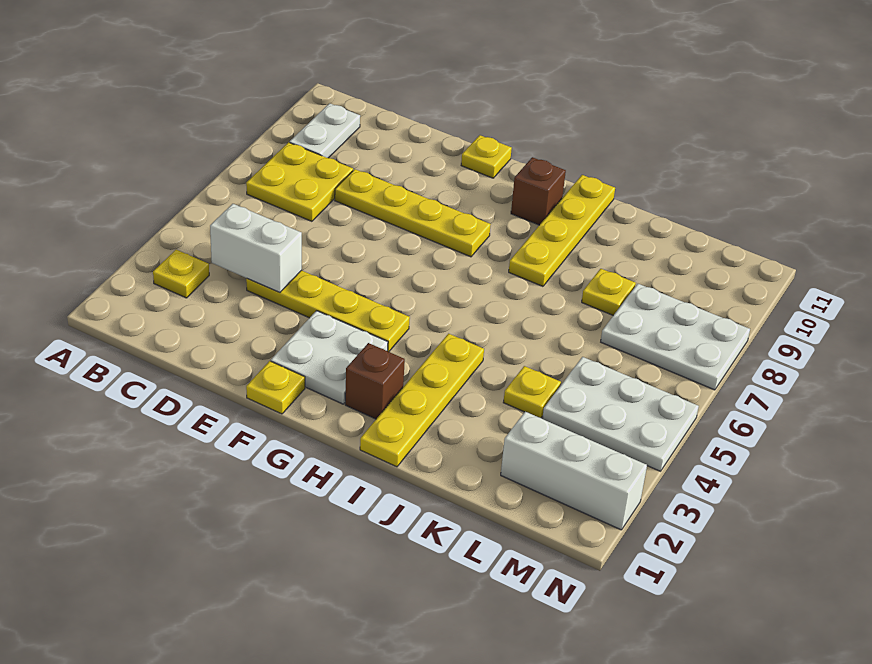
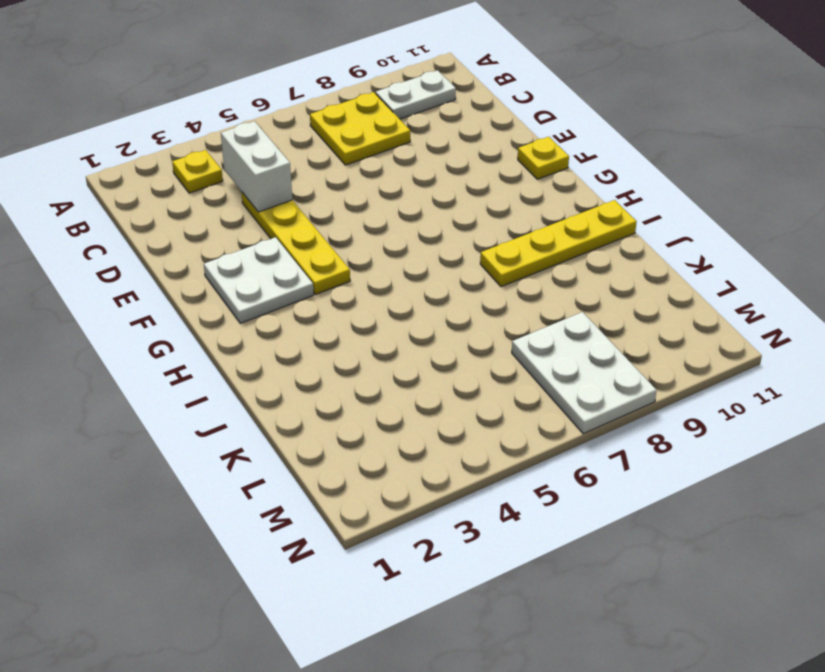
none -> yellow 1x4 plate [335,169,491,257]
none -> yellow 1x1 plate [246,361,305,414]
none -> brown 1x1 brick [345,343,405,419]

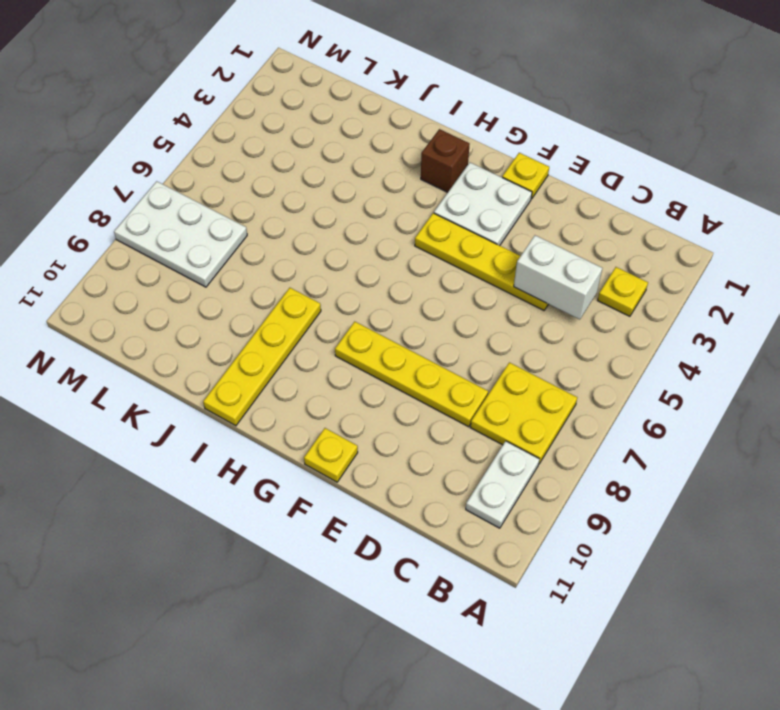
none -> brown 1x1 brick [511,157,566,225]
none -> yellow 1x4 plate [360,334,484,467]
none -> yellow 1x1 plate [503,366,561,418]

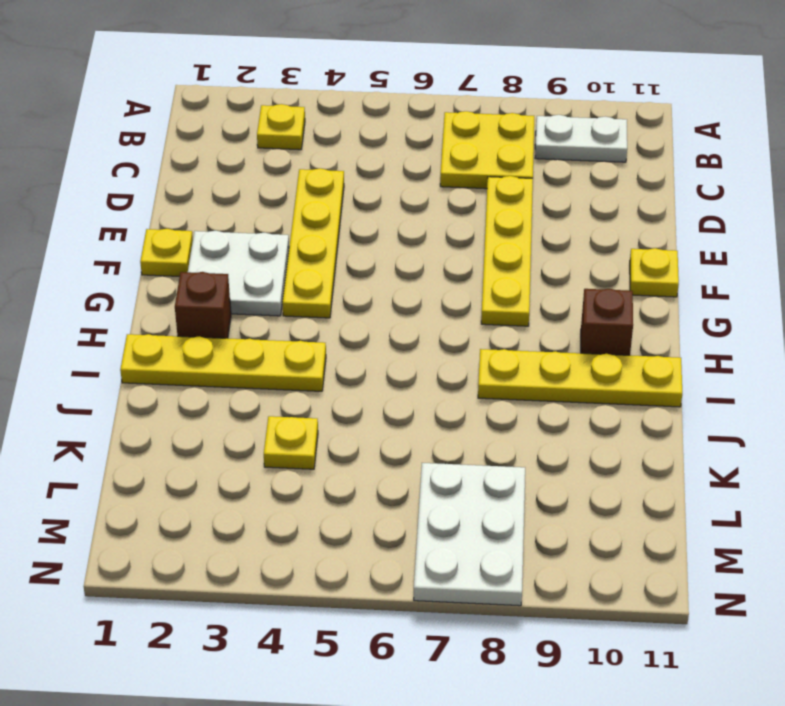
none -> yellow 1x1 plate [582,269,636,315]
none -> white 1x3 brick [501,412,647,530]
none -> white 2x3 plate [542,357,699,471]

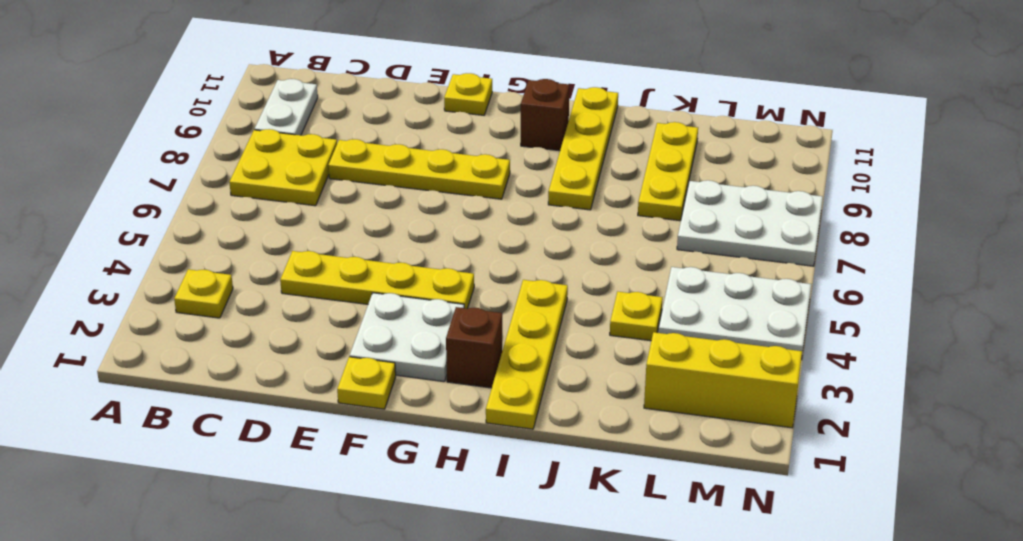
yellow 1x3 plate [638,122,698,221] -> yellow 1x1 plate [582,269,636,315]
yellow 1x3 brick [644,332,802,428] -> white 1x3 brick [501,412,647,530]
none -> white 1x2 brick [210,204,302,293]

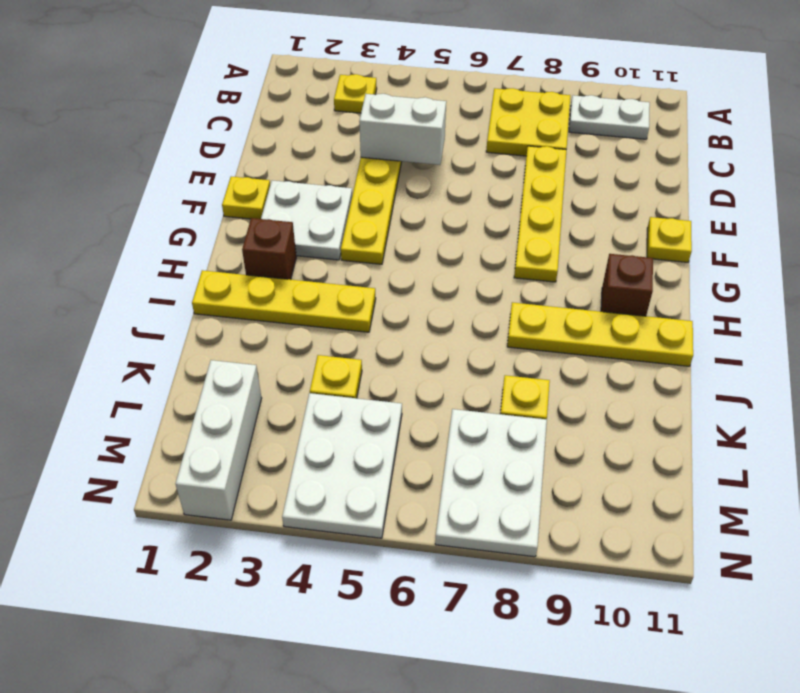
white 1x2 brick [359,94,446,165] -> white 1x2 brick turned to [210,204,302,293]

